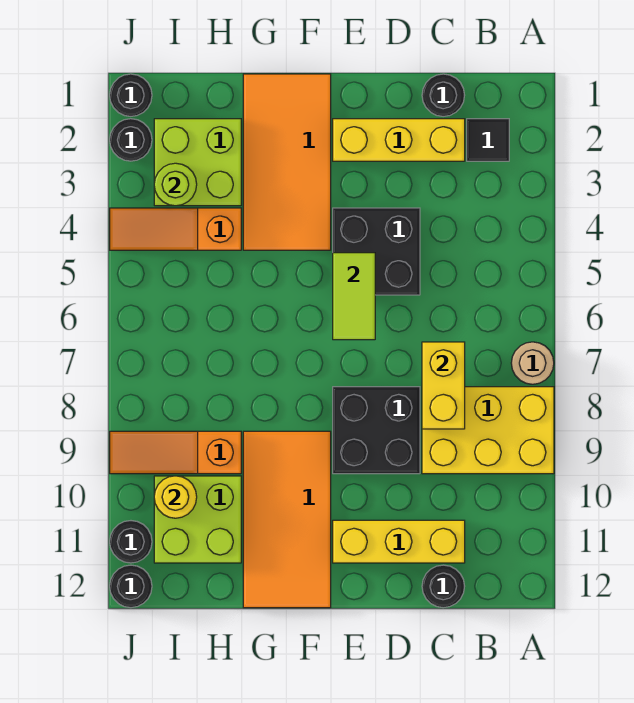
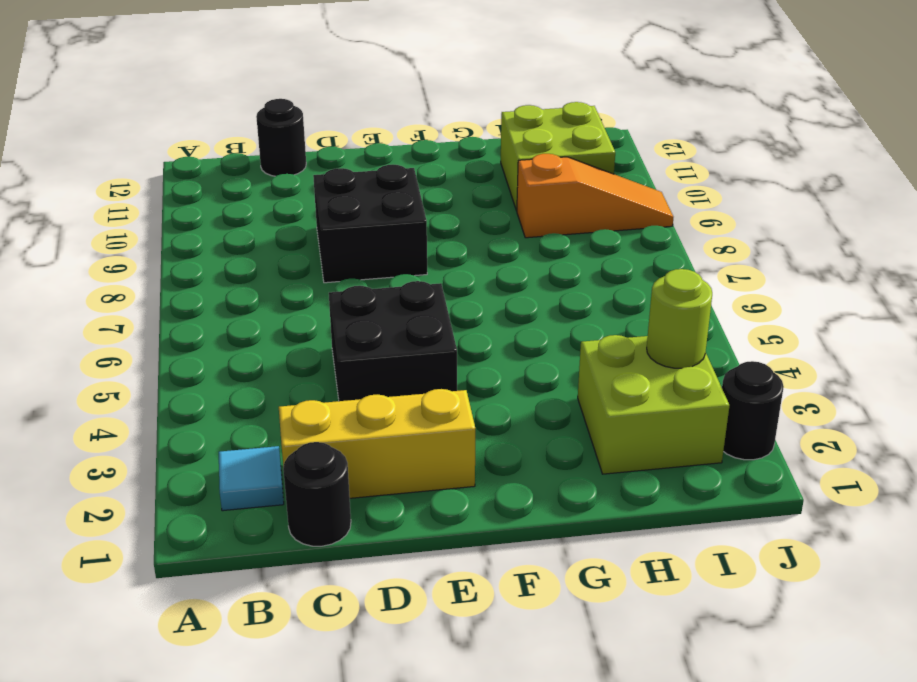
cyan 1x1 tile [219,446,284,511] -> black 1x1 tile [467,119,509,161]
none -> tan 1x1 round brick [511,342,554,384]
none -> yellow 2x3 brick [422,387,554,474]
none -> yellow 1x3 brick [333,520,465,563]

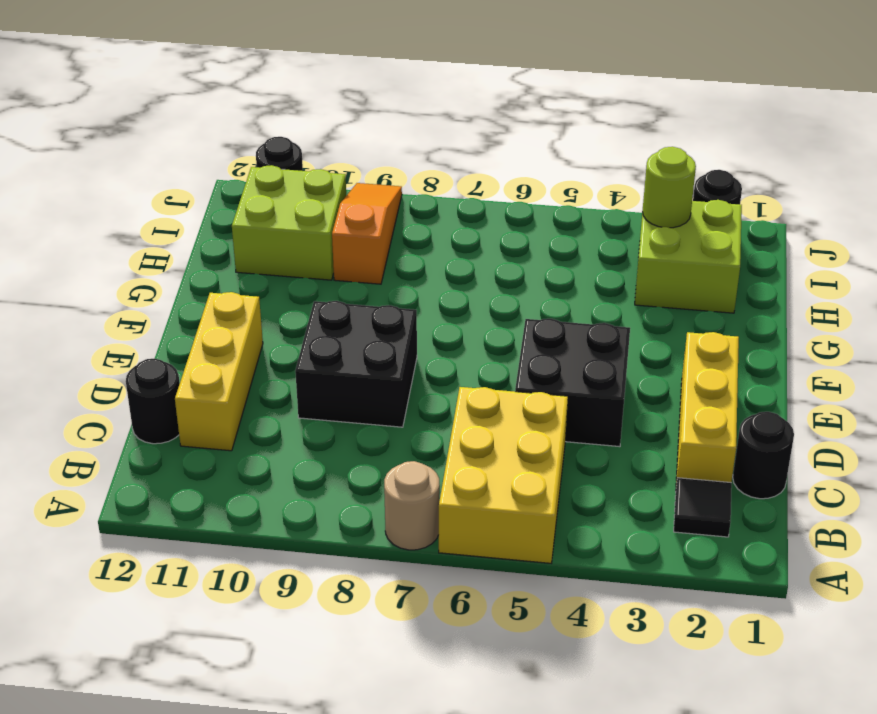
yellow 2x3 brick [439,387,568,563] -> yellow 2x3 brick moved to [422,387,554,474]
none -> orange 2x4 tile [243,74,331,250]
none -> orange 2x4 tile [243,431,331,608]
none -> orange 1x3 slope [110,208,241,250]

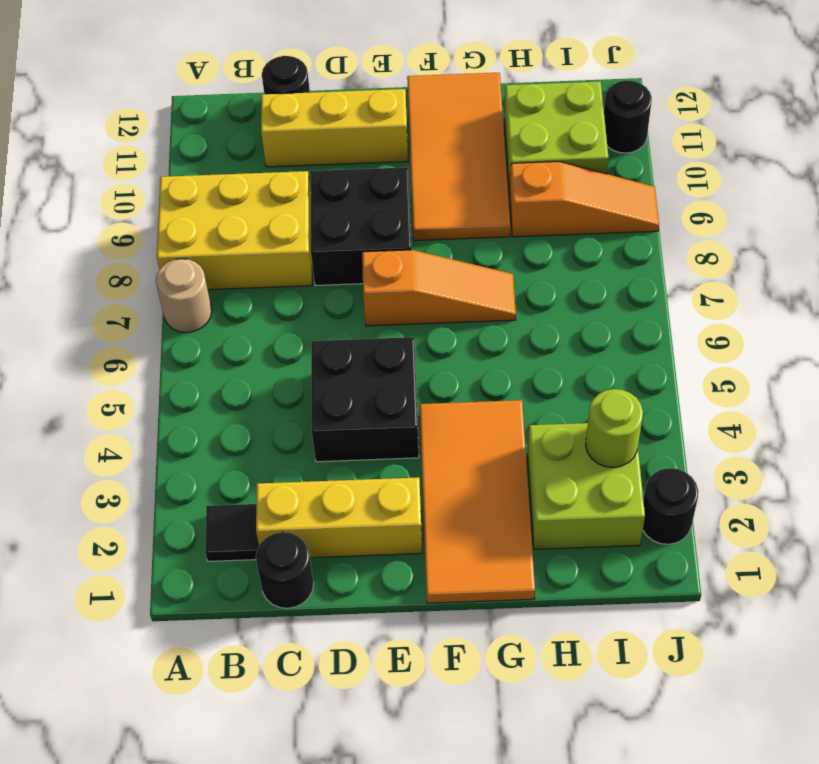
orange 1x3 slope [362,250,516,326] -> orange 1x3 slope moved to [110,208,241,250]
none -> black 1x1 round brick [110,74,152,116]
none -> black 1x1 round brick [110,565,152,608]
none -> yellow 1x2 brick [422,342,465,429]

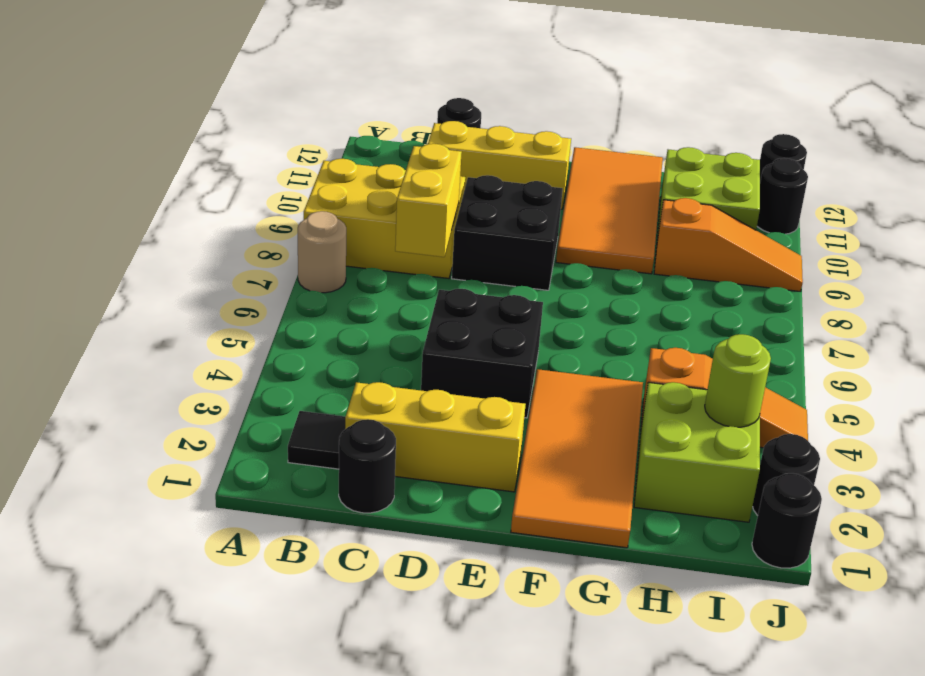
none -> lime 1x2 tile [333,253,375,340]
none -> yellow 1x1 round brick [154,476,197,518]

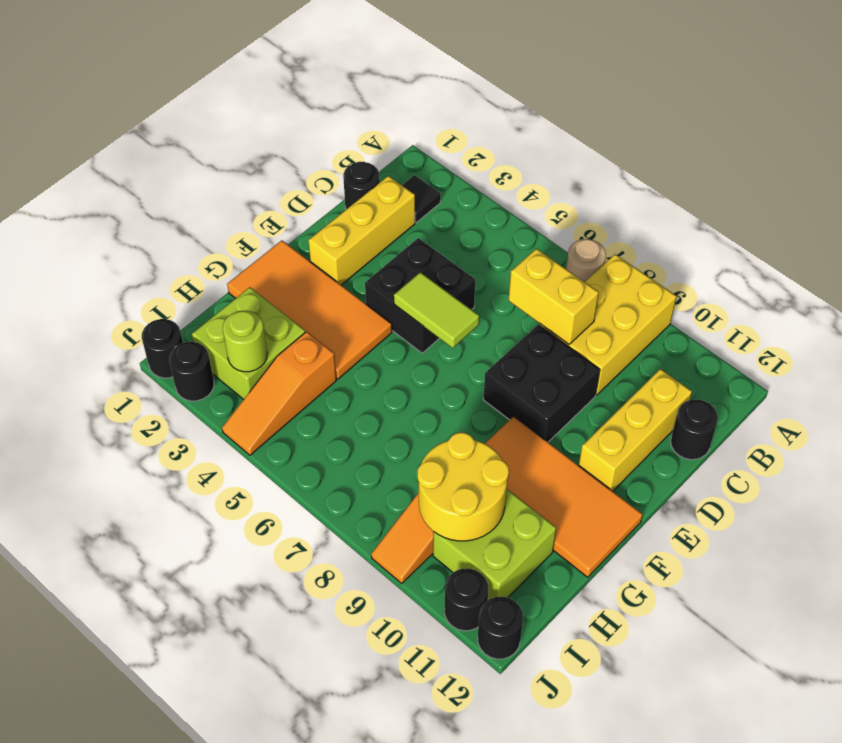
yellow 2x2 round brick [418,433,509,541] -> yellow 1x1 round brick [154,476,197,518]

